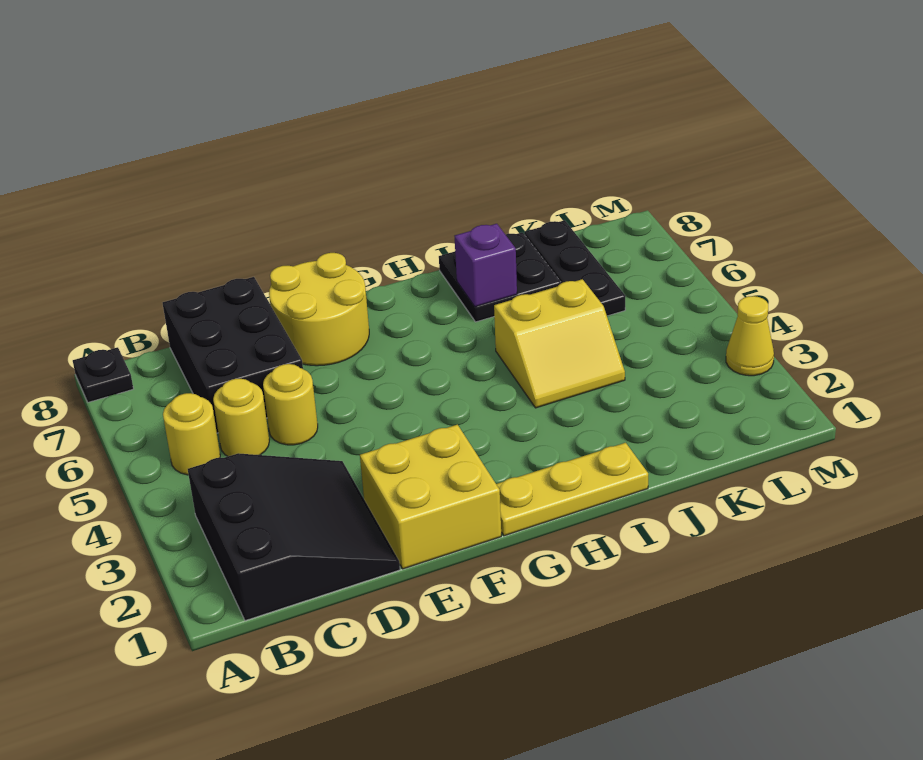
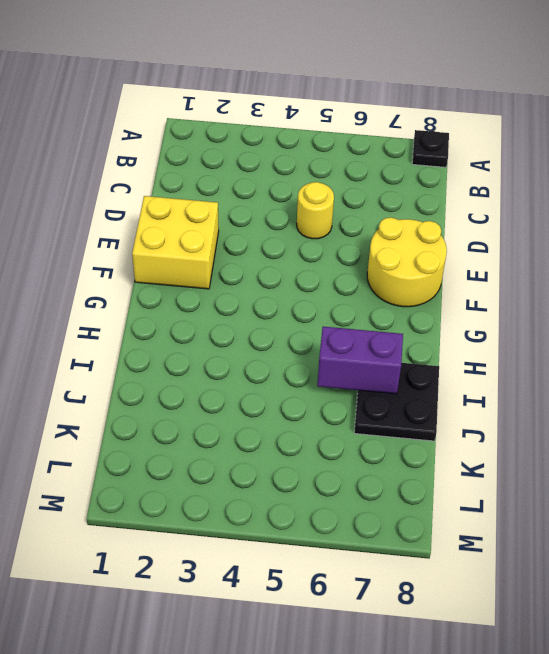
purple 1x2 brick [317,327,403,394] -> purple 1x1 brick [455,224,517,307]
none -> black 3x3 slope [188,453,400,621]
none -> yellow 1x1 round brick [163,393,220,475]
none -> yellow 1x1 round brick [213,379,269,456]

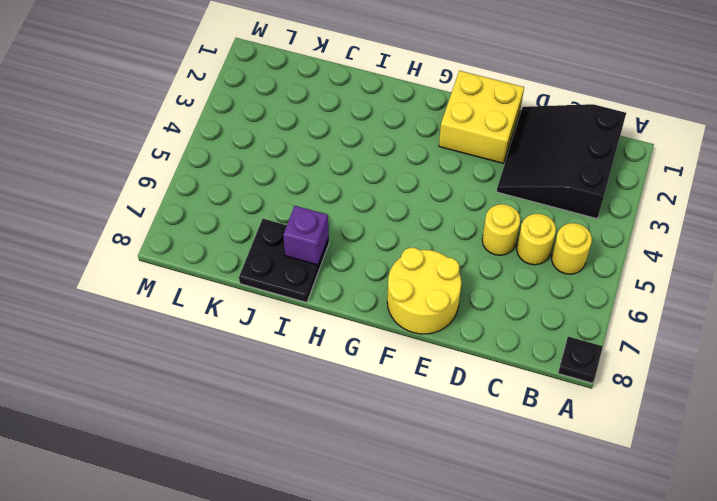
none -> black 2x3 brick [163,277,303,433]
none -> yellow 1x3 plate [496,443,648,536]
none -> yellow 2x2 slope [494,279,625,408]

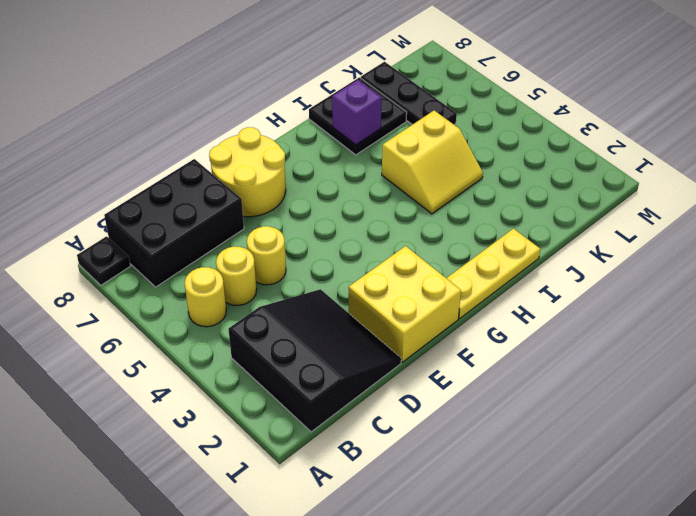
black 2x3 brick [104,159,244,287] -> black 2x3 brick turned to [163,277,303,433]
none -> yellow 1x1 cone [726,296,774,376]

